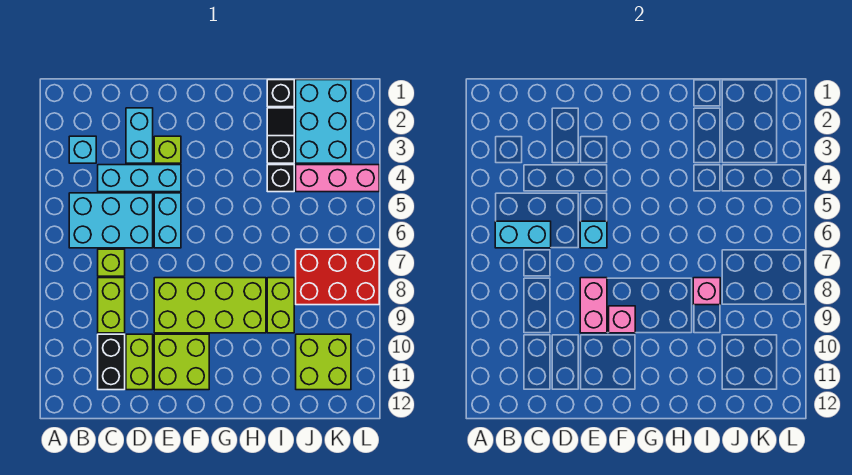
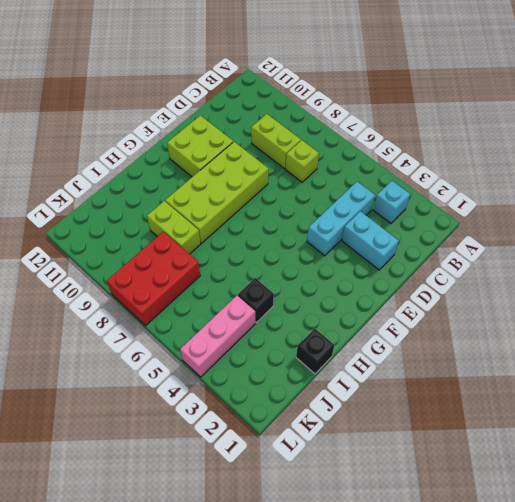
none -> cyan 2x3 brick [69,193,153,248]
none -> black 1x2 brick [98,334,125,390]
none -> lime 1x2 brick [126,334,153,390]

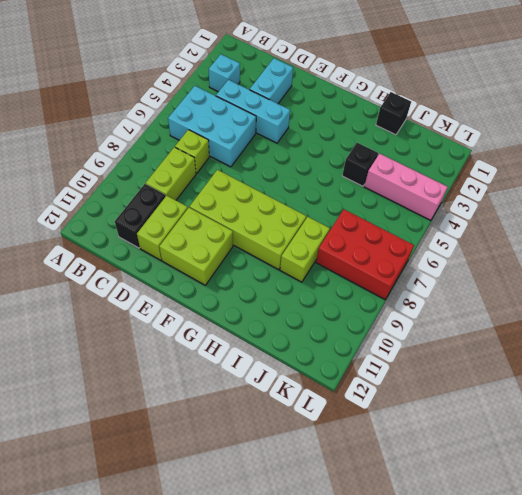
none -> lime 1x1 brick [154,136,181,163]
none -> cyan 1x2 brick [154,193,181,248]
none -> black 1x2 slope [267,108,294,163]

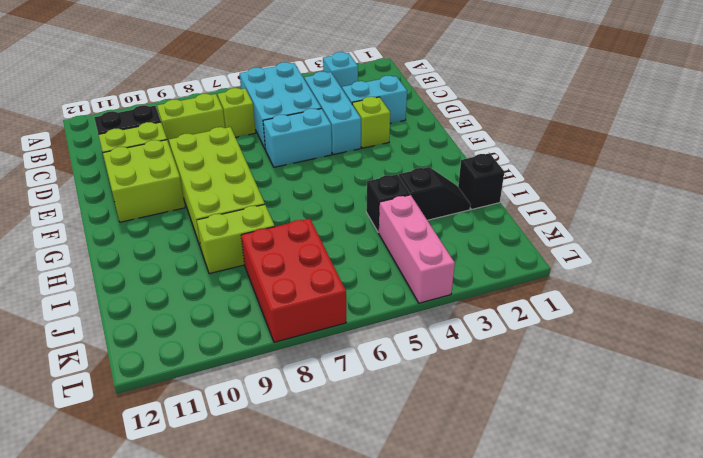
none -> cyan 2x3 brick [296,80,351,163]
none -> lime 2x2 brick [296,334,351,390]
none -> cyan 1x2 brick [495,221,551,248]

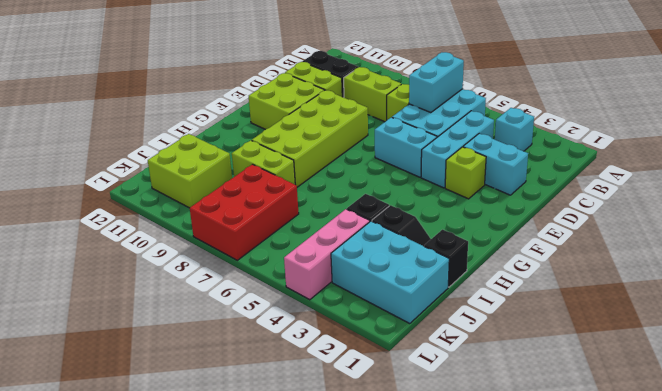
none -> cyan 1x1 brick [580,221,607,248]
none -> pink 1x2 brick [580,278,607,333]
none -> pink 1x1 brick [609,306,635,333]

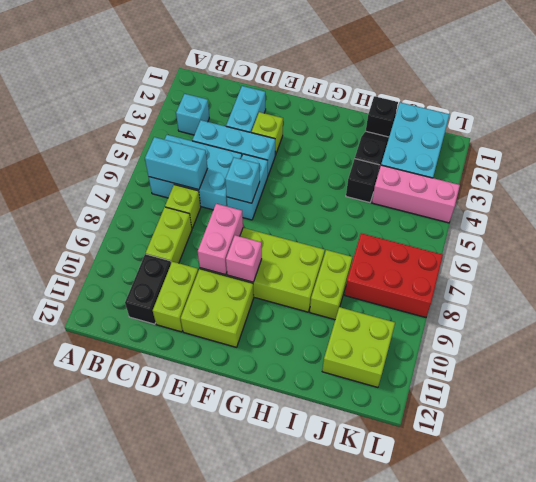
none -> pink 1x1 brick [693,278,720,305]

